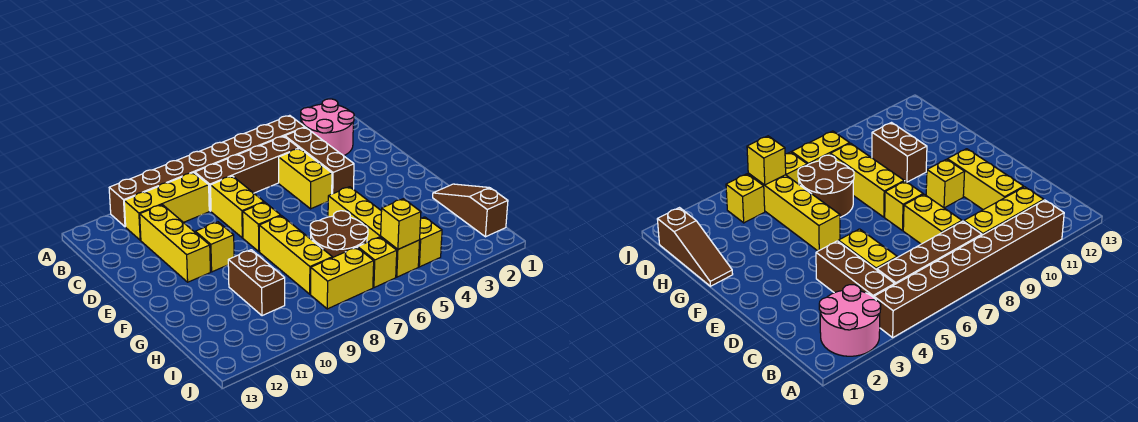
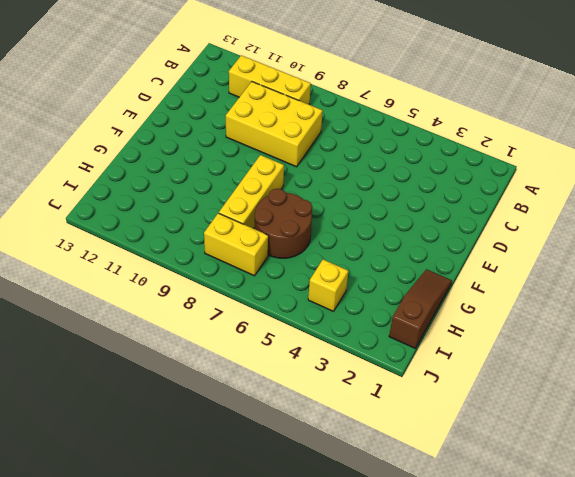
yellow 2x3 brick [226,82,323,167] -> yellow 1x2 brick [211,176,264,238]
none -> pink 2x2 round brick [301,99,354,156]
none -> brown 1x8 brick [109,115,305,227]
none -> brown 1x3 brick [285,127,354,194]

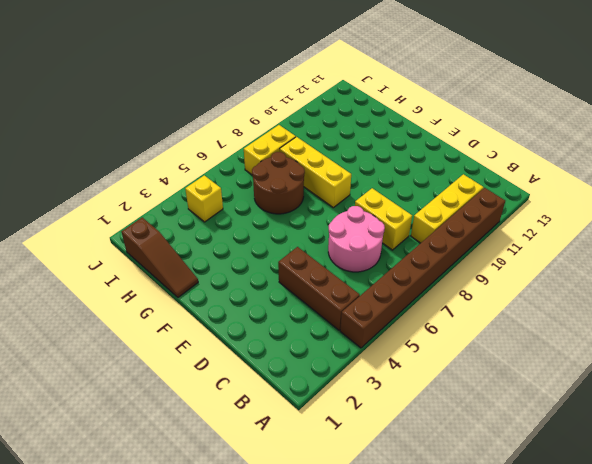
pink 2x2 round brick [328,206,385,272] -> pink 2x2 round brick moved to [301,99,354,156]
none -> brown 1x4 brick [195,136,299,211]
none -> yellow 1x2 brick [279,149,332,209]
none -> yellow 1x3 brick [140,205,210,282]

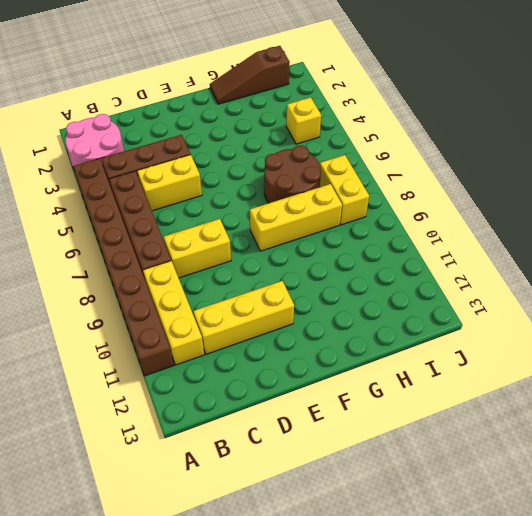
none -> yellow 1x1 brick [243,202,281,251]
none -> yellow 1x1 brick [195,222,234,272]
none -> yellow 1x4 brick [328,187,420,277]

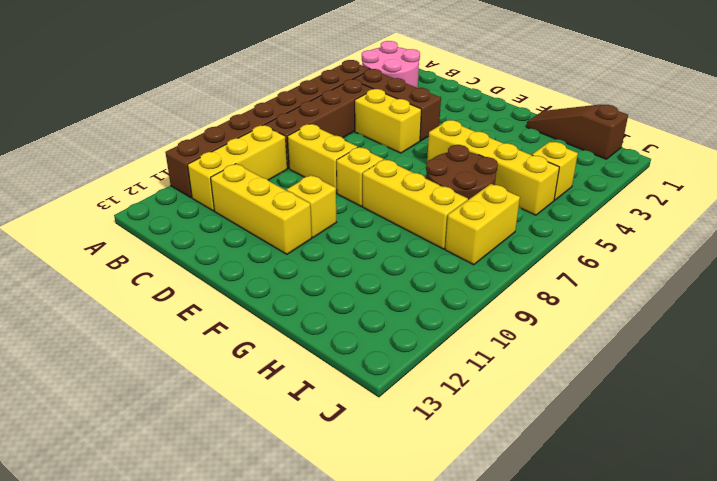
none -> brown 1x2 brick [228,250,285,316]
none -> yellow 1x1 brick [358,237,397,288]
none -> yellow 1x1 brick [381,199,421,249]

